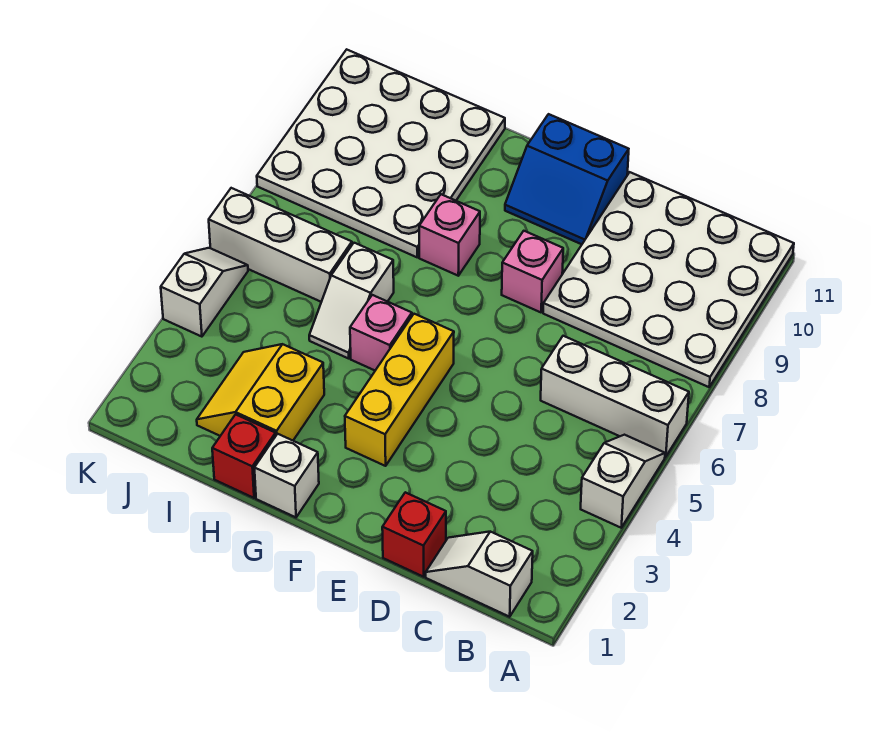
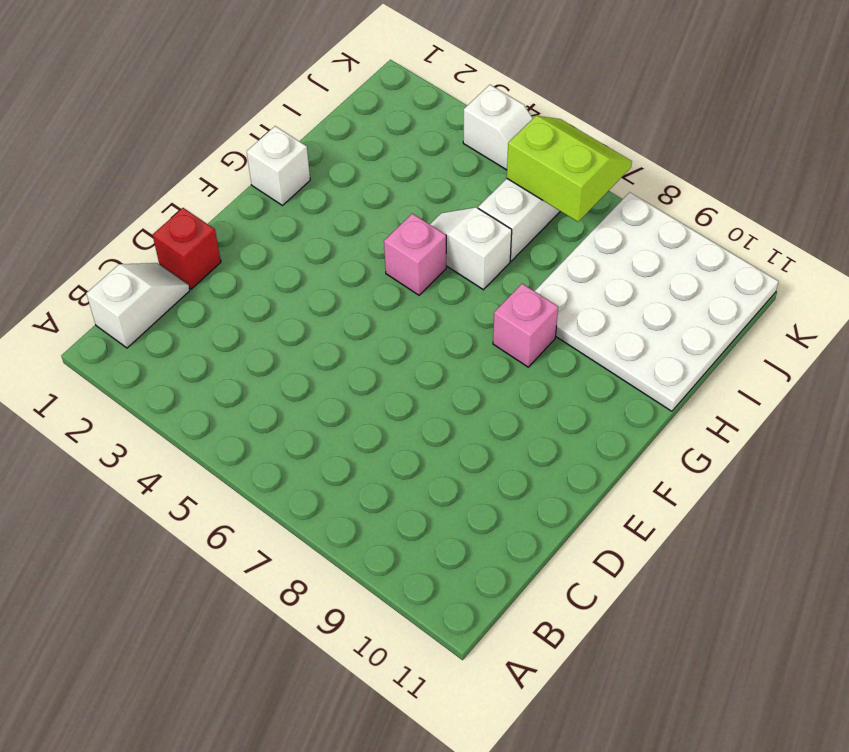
lime 2x2 slope [507,116,632,222] -> none
none -> white 1x2 slope [581,435,665,528]
none -> white 1x3 brick [541,336,689,457]
none -> white 4x4 plate [543,172,794,387]

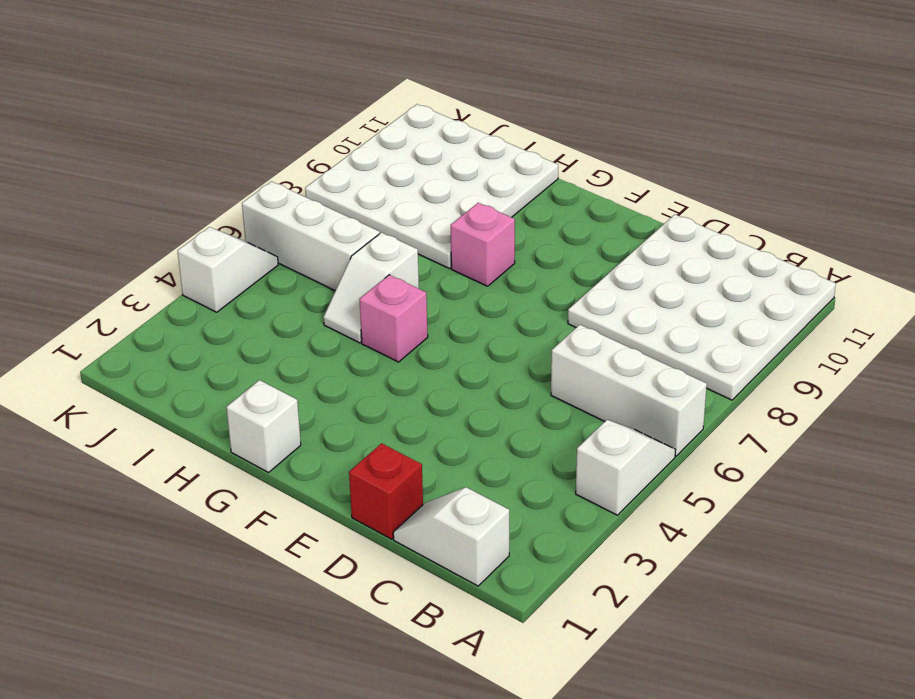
none -> pink 1x1 brick [502,231,563,312]
none -> blue 2x2 slope [505,114,629,244]
none -> yellow 1x3 brick [345,314,454,466]

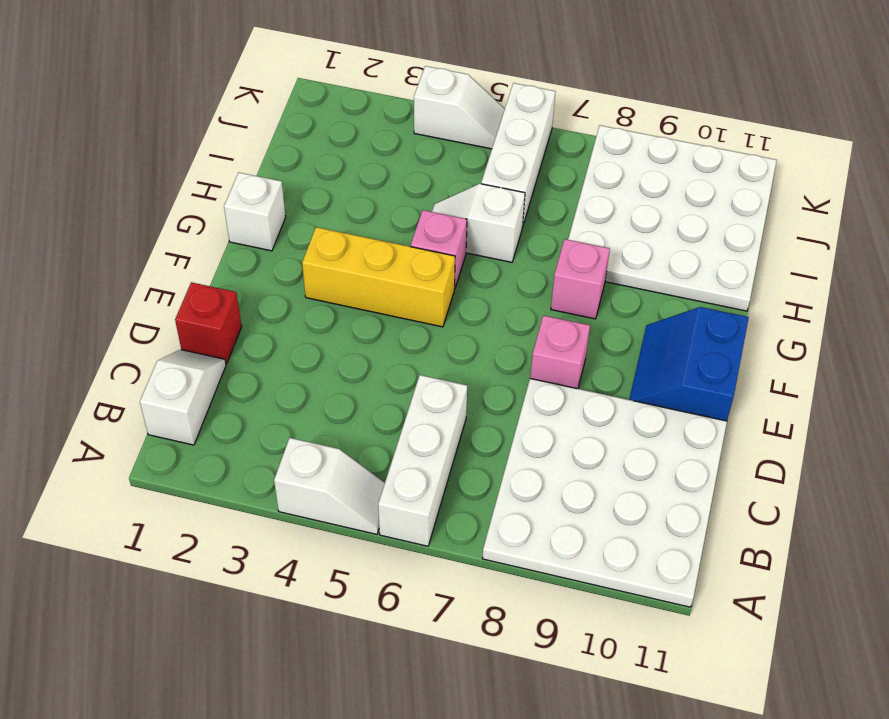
none -> red 1x1 brick [212,414,276,498]
none -> yellow 2x2 slope [197,344,324,440]

